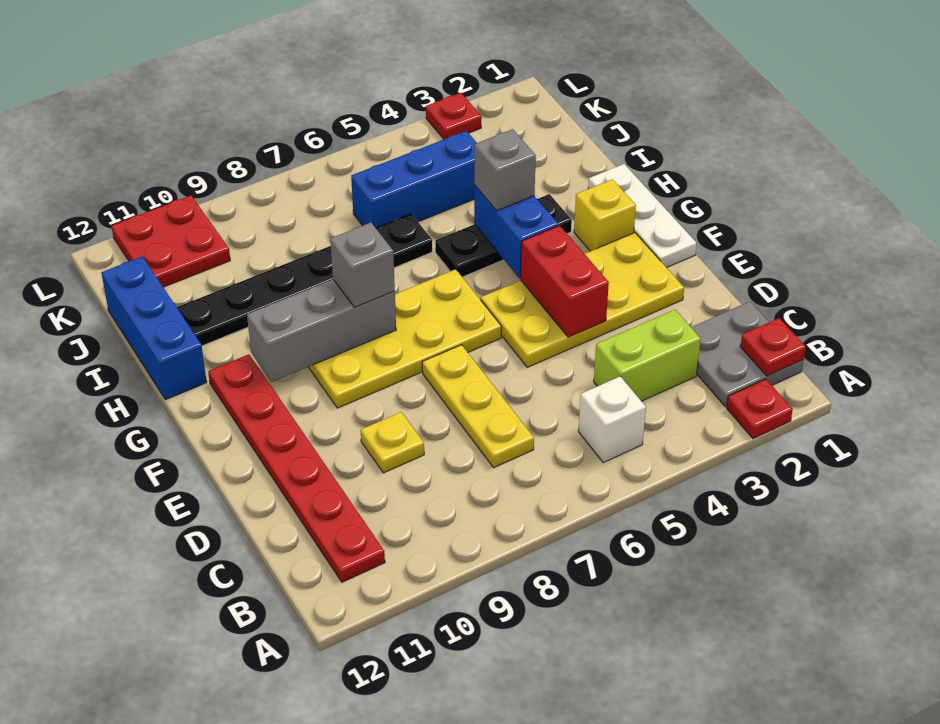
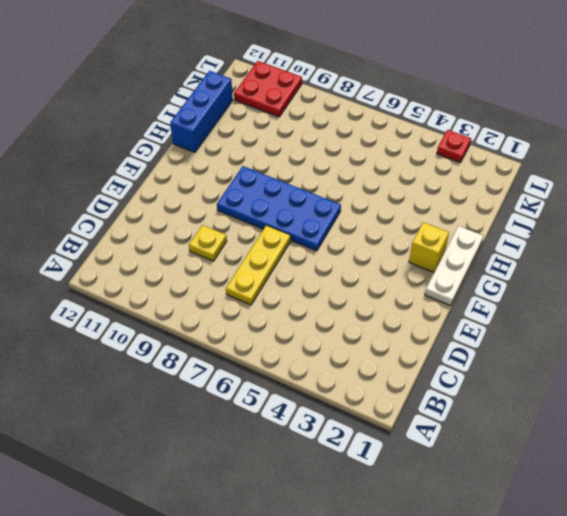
blue 2x4 plate [217,166,341,251] -> yellow 2x4 plate [309,269,501,408]
none -> red 1x1 plate [727,379,793,439]
none -> grey 2x2 plate [691,301,804,407]
none -> white 1x1 brick [578,376,646,463]

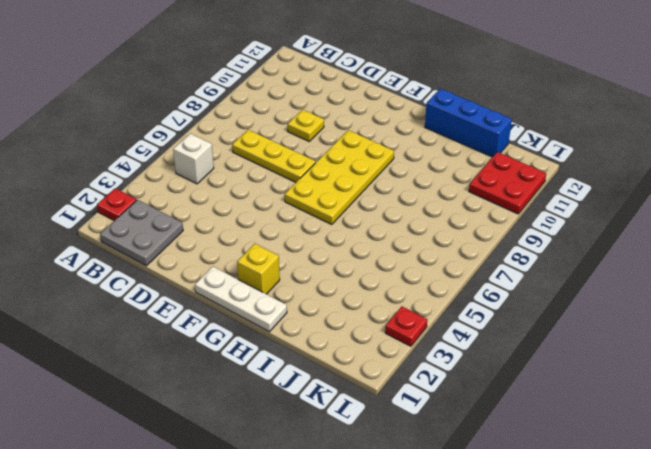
none -> red 1x6 plate [208,354,385,582]
none -> lime 1x2 brick [594,310,701,401]
none -> yellow 2x4 plate [481,233,684,367]

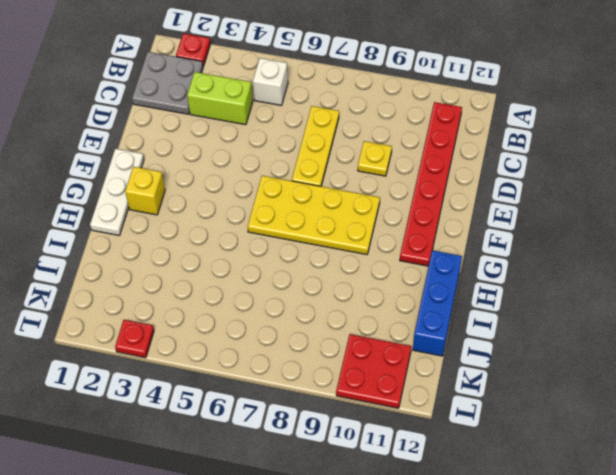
none -> yellow 2x4 plate [481,233,684,367]
none -> black 1x3 plate [435,194,572,277]
none -> black 1x6 plate [177,214,432,346]

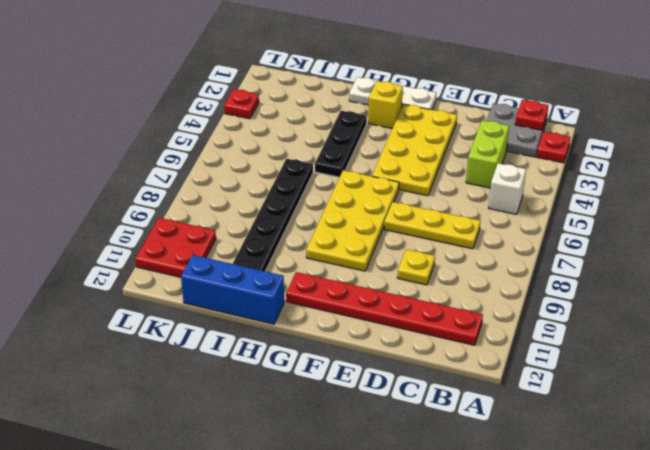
none -> blue 1x3 brick [351,131,477,228]
none -> red 1x2 brick [520,225,609,337]
none -> blue 1x2 brick [474,185,559,278]

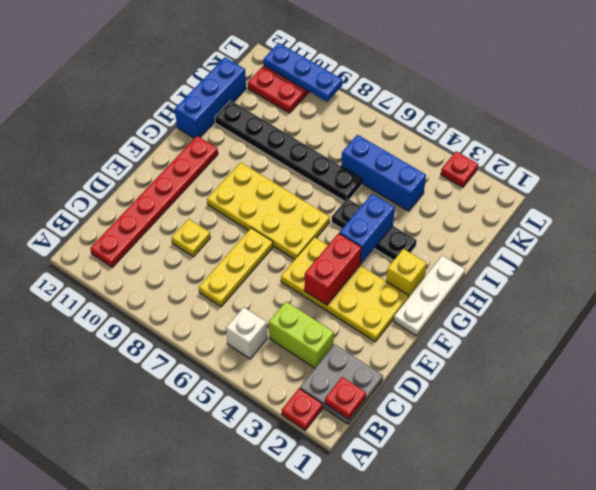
blue 1x3 plate [264,43,342,102] -> none
none -> grey 1x3 brick [247,280,396,382]
none -> grey 1x1 brick [330,223,395,307]
none -> grey 1x1 brick [474,129,536,211]

